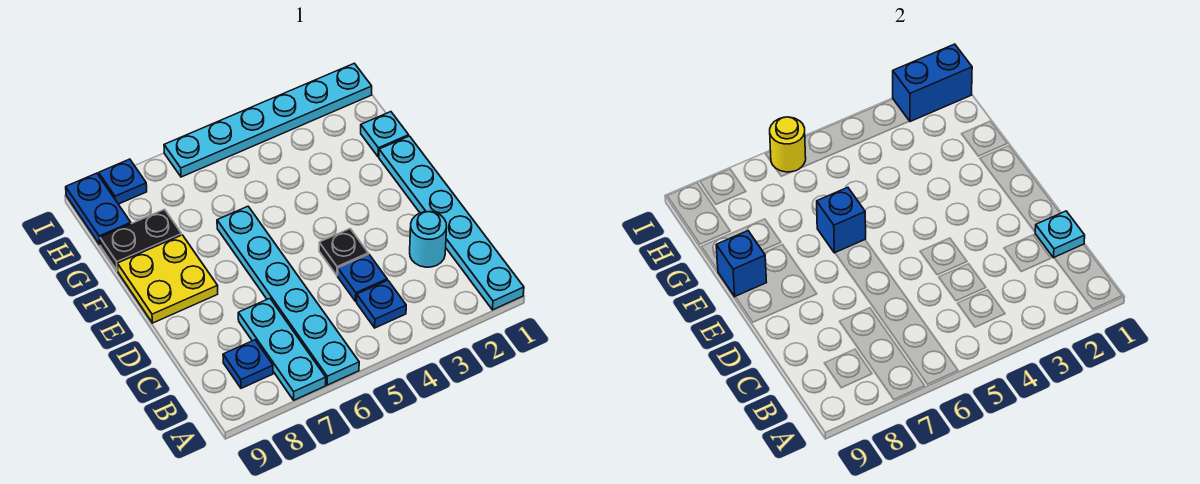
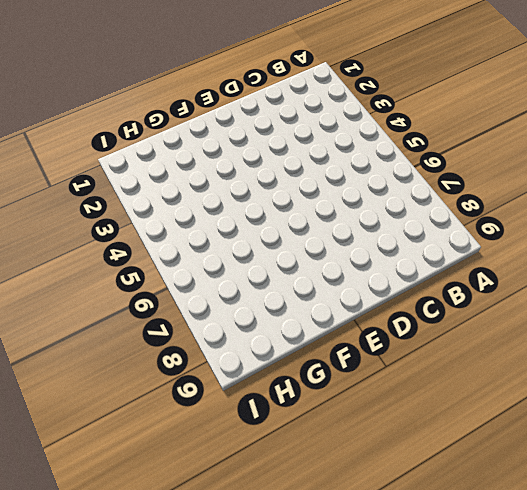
none -> cyan 1x6 plate [379,136,524,310]
none -> cyan 1x6 plate [217,206,359,385]
none -> cyan 1x3 plate [238,298,326,400]

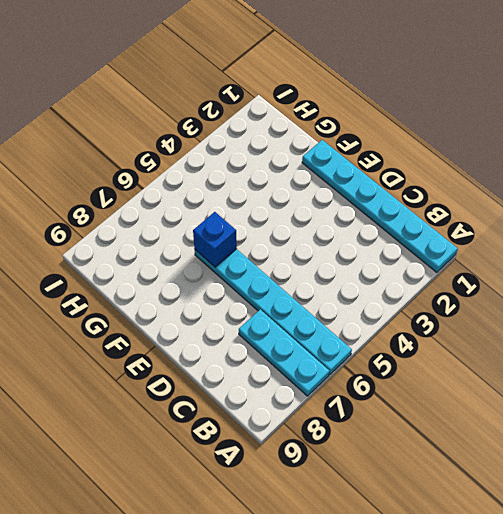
none -> blue 1x1 plate [357,280,406,328]
none -> blue 1x1 plate [223,340,273,388]
none -> cyan 1x1 round brick [410,212,447,267]

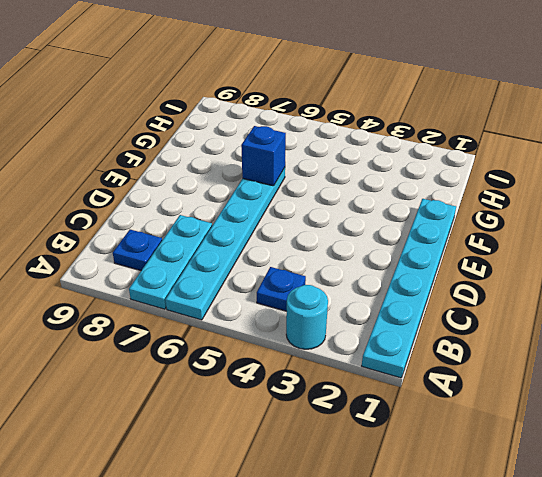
cyan 1x1 round brick [286,285,328,349] -> cyan 1x1 round brick moved to [410,212,447,267]
none -> blue 1x1 plate [338,254,387,301]
none -> black 1x1 plate [319,229,368,275]
none -> yellow 2x2 plate [117,235,218,323]

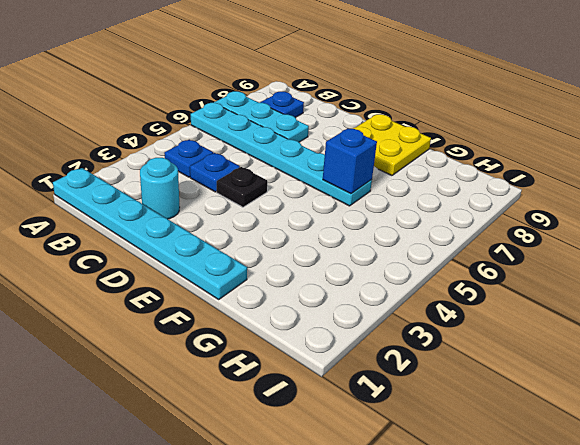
none -> cyan 1x1 plate [361,112,409,157]
none -> black 1x2 plate [100,209,182,271]
none -> blue 1x2 plate [66,173,131,245]

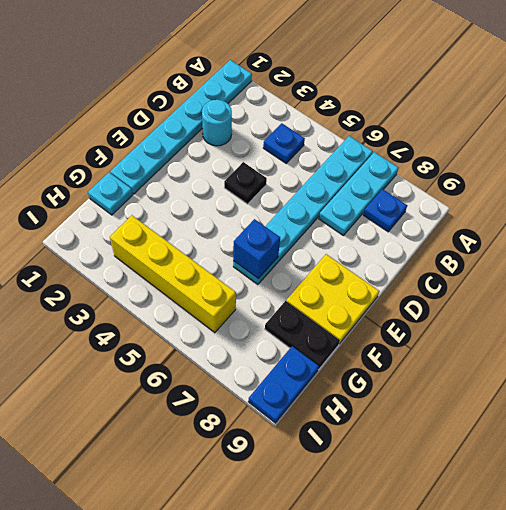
yellow 1x4 brick [110,215,236,333] -> none
none -> blue 1x1 plate [338,254,387,301]
none -> cyan 1x6 plate [164,63,372,177]
none -> blue 1x1 plate [99,159,147,204]

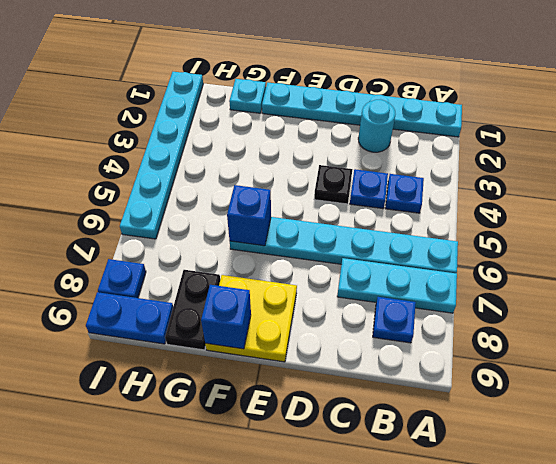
none -> cyan 1x1 plate [1035,211,1085,258]
none -> blue 1x2 brick [893,44,972,122]
none -> yellow 1x1 round brick [770,117,806,172]

